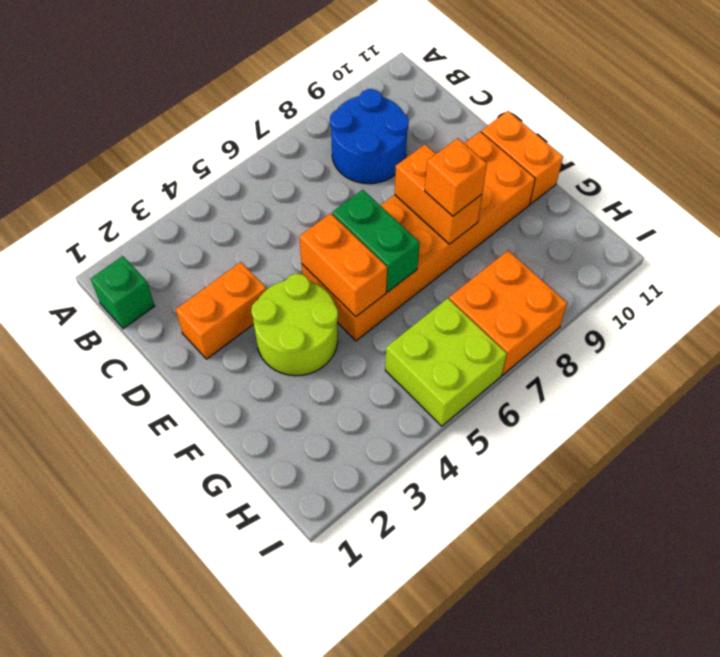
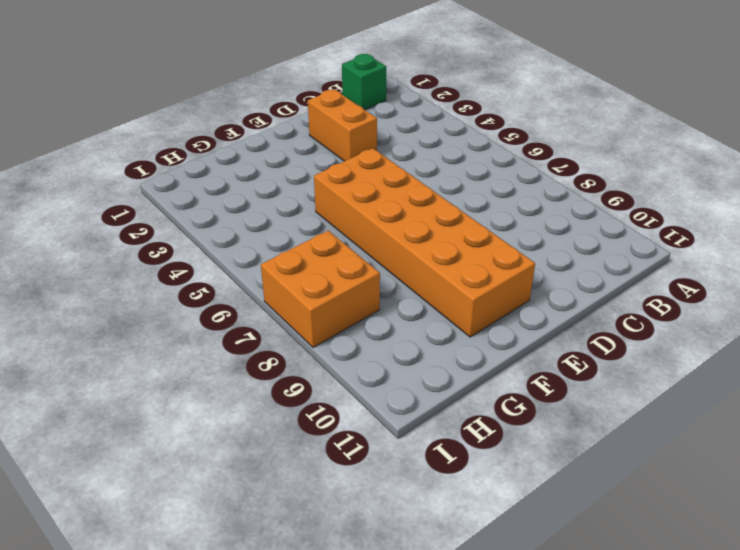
none -> blue 2x2 round brick [330,89,409,184]
none -> lime 2x2 round brick [251,274,338,376]
none -> orange 1x2 brick [481,111,563,204]

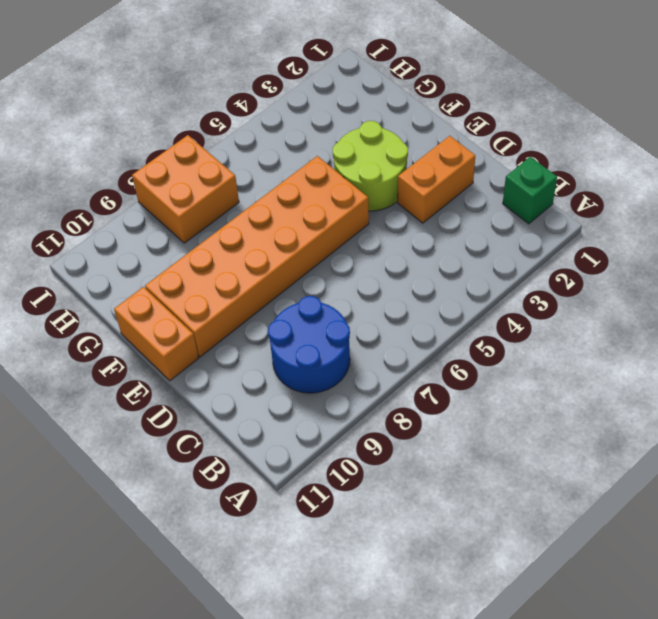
none -> lime 2x2 brick [385,298,507,426]
none -> orange 1x2 brick [299,213,387,317]
none -> green 1x2 brick [332,190,420,292]

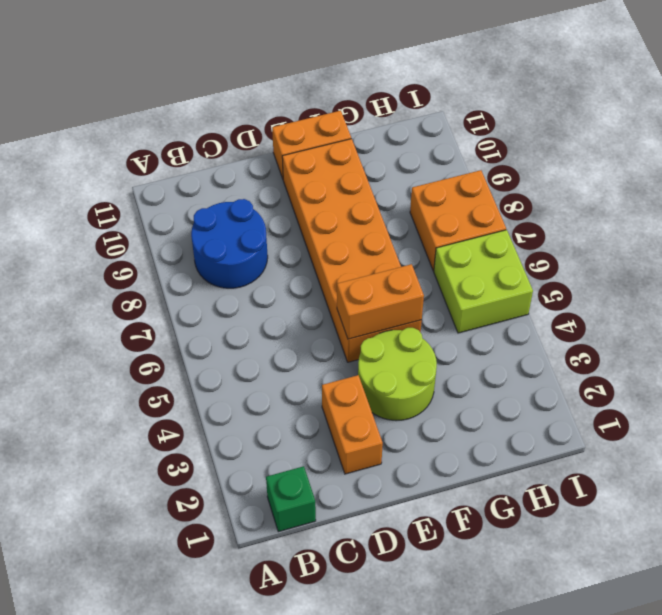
none -> green 1x2 brick [332,190,420,292]
none -> orange 1x2 brick [395,144,482,244]
none -> orange 1x1 brick [425,138,487,216]

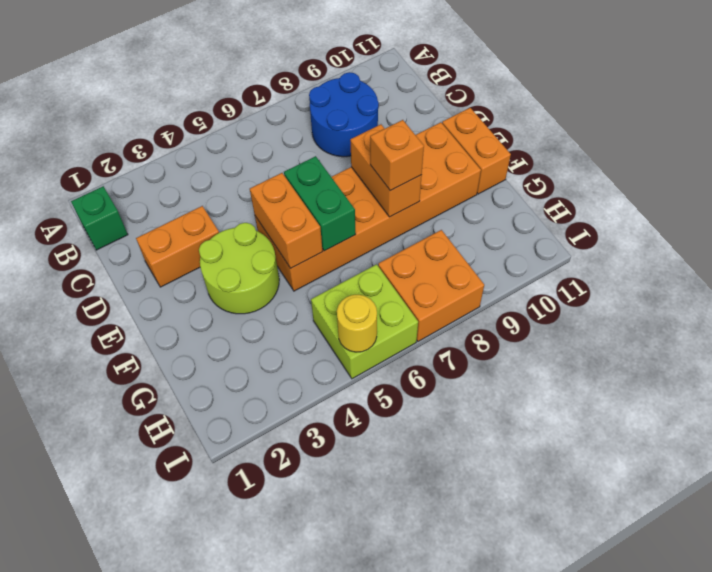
yellow 1x1 round brick [337,295,377,352] -> none

